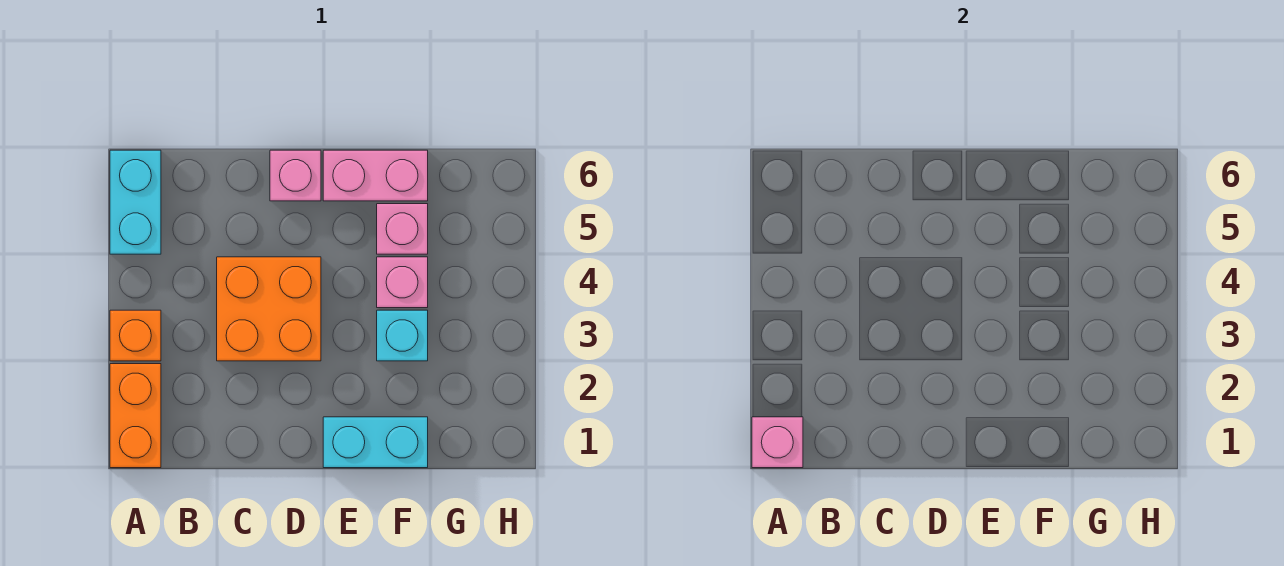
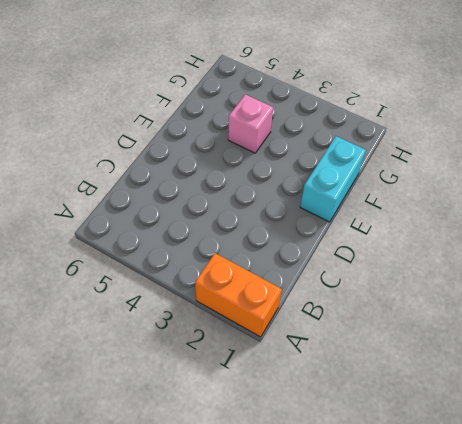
none -> orange 1x1 brick [110,310,161,361]
none -> cyan 1x2 brick [110,150,161,254]

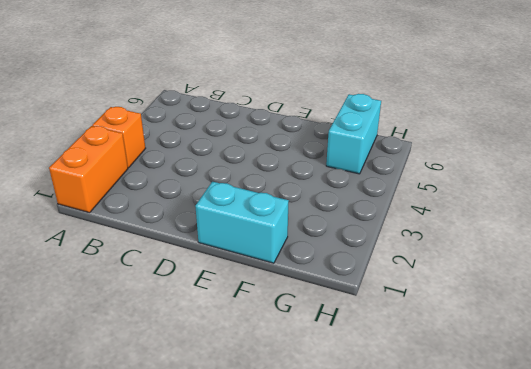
cyan 1x2 brick [326,94,381,174] -> cyan 1x2 brick moved to [110,150,161,254]
none -> orange 2x2 brick [217,257,321,361]
none -> pink 1x1 brick [270,150,321,201]

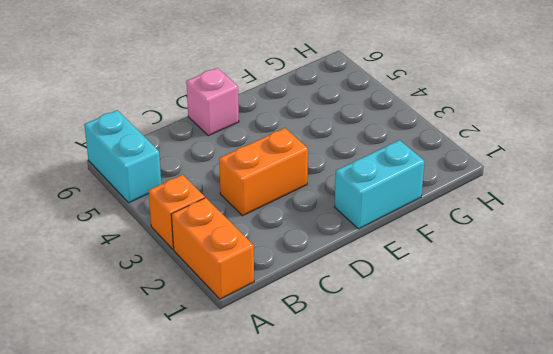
orange 1x2 brick [219,128,308,216] -> orange 2x2 brick [217,257,321,361]
none -> pink 1x2 brick [323,150,428,201]
none -> cyan 1x1 brick [377,310,428,361]

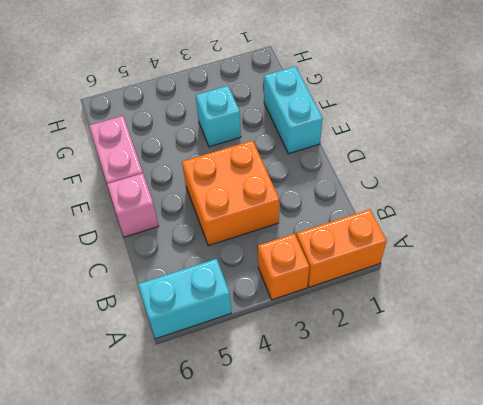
none -> pink 1x1 brick [377,257,428,308]
none -> pink 1x1 brick [377,204,428,254]

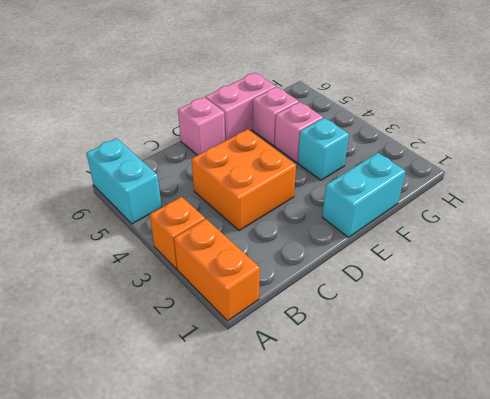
none -> pink 1x1 brick [752,417,803,468]

